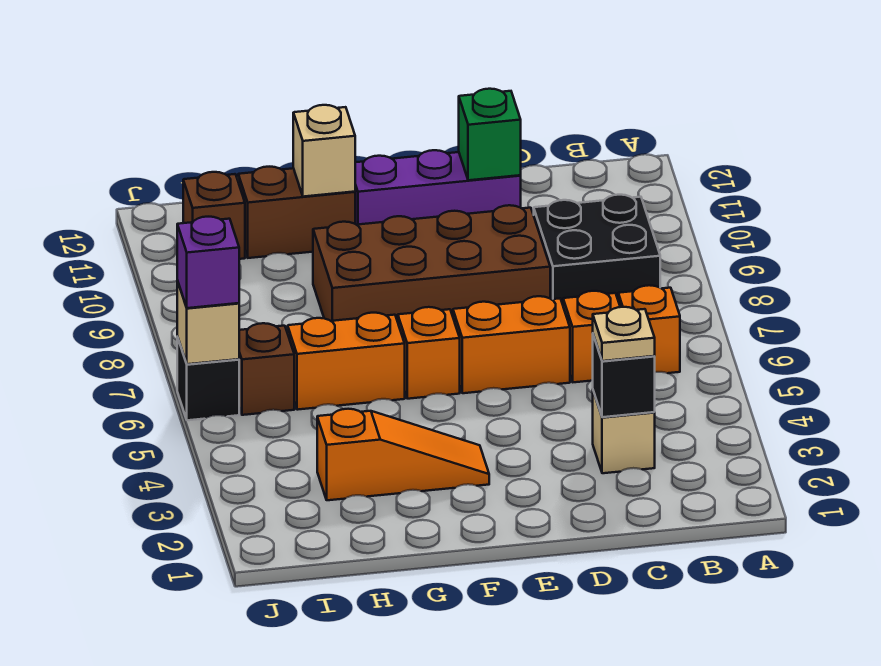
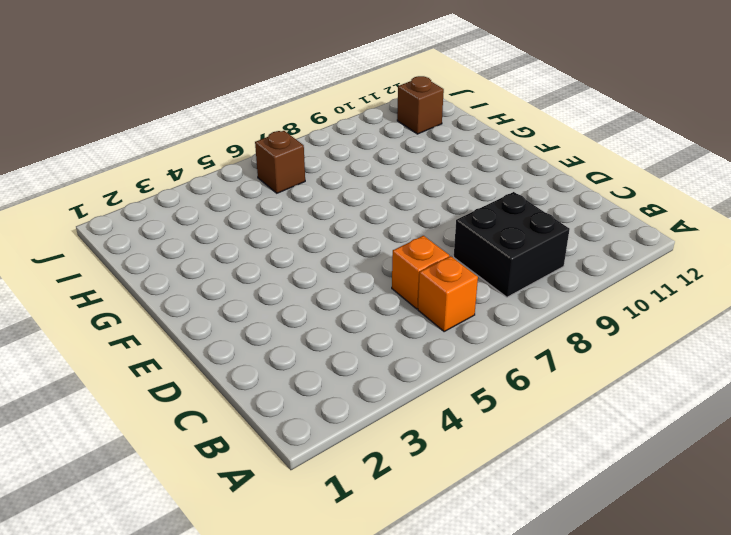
none -> tan 1x1 brick [593,391,655,473]
none -> orange 1x2 brick [453,296,570,393]
none -> brown 2x4 brick [313,205,550,321]

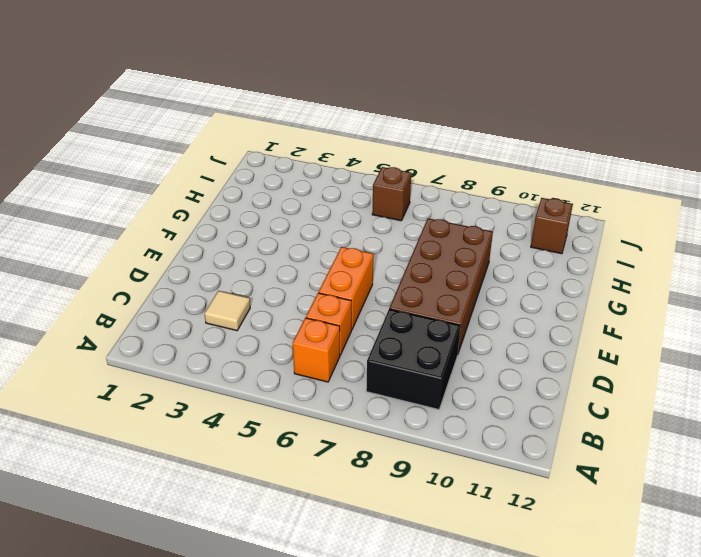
tan 1x1 tile [204,291,250,331] -> tan 1x1 brick [593,391,655,473]
none -> purple 1x3 brick [355,150,521,225]
none -> orange 1x3 slope [317,409,489,500]
none -> orange 1x1 brick [398,307,460,399]

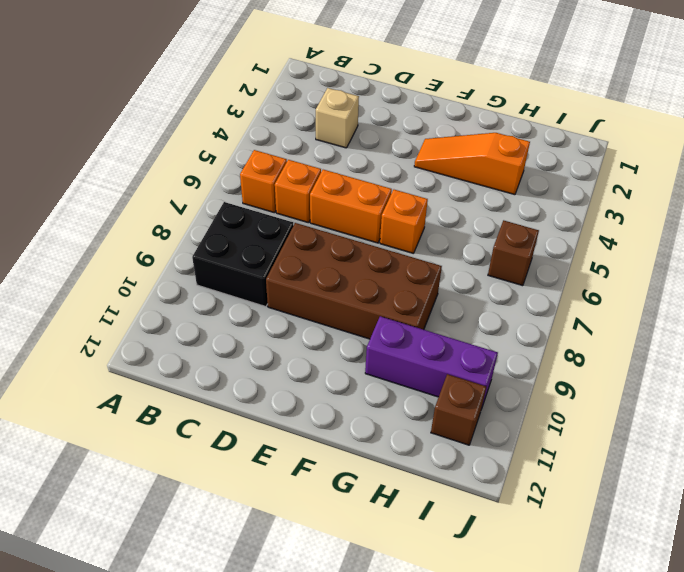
purple 1x3 brick [365,316,498,407] -> purple 1x3 brick moved to [355,150,521,225]
none -> orange 1x2 brick [288,313,405,410]
none -> brown 1x2 brick [238,167,355,258]
none -> black 1x1 brick [177,337,239,420]

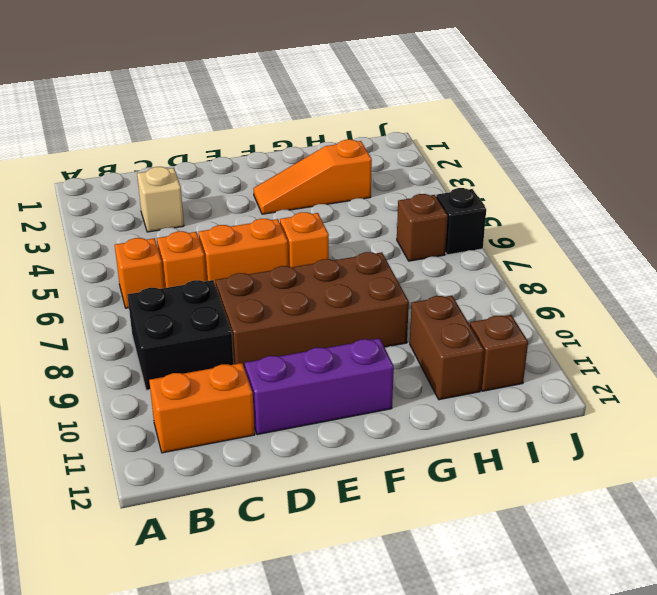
orange 1x2 brick [149,363,255,453] -> orange 1x2 brick moved to [288,313,405,410]
brown 1x2 brick [410,296,484,400] -> brown 1x2 brick turned to [238,167,355,258]
none -> black 1x1 brick [593,335,655,417]
none -> green 1x1 brick [459,89,521,180]
none -> tan 1x1 brick [293,105,355,197]

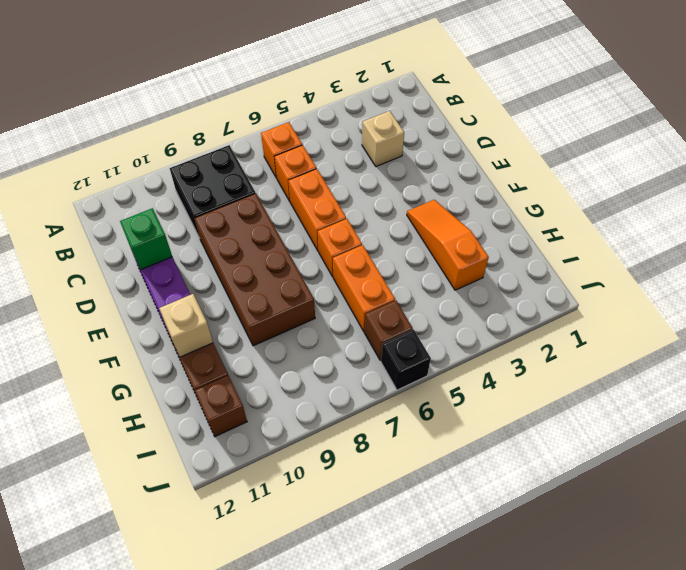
none -> black 1x1 brick [593,335,655,417]
none -> tan 1x1 brick [177,281,239,364]
none -> tan 1x1 plate [593,307,655,361]

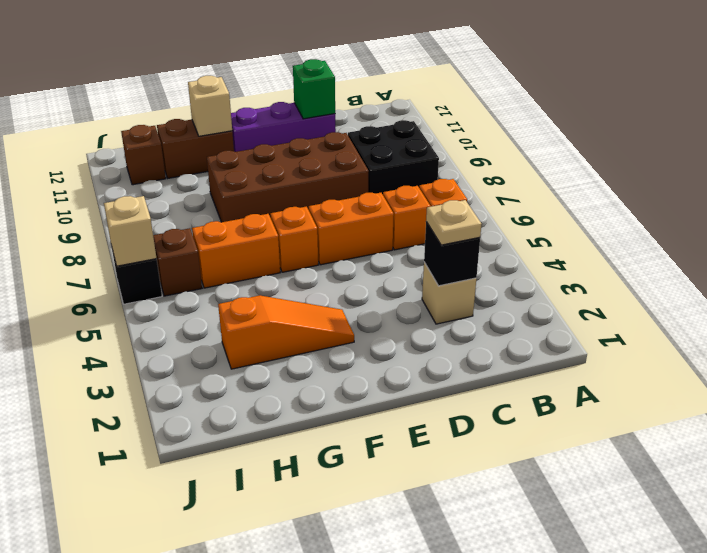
none -> purple 1x1 brick [177,217,239,308]

